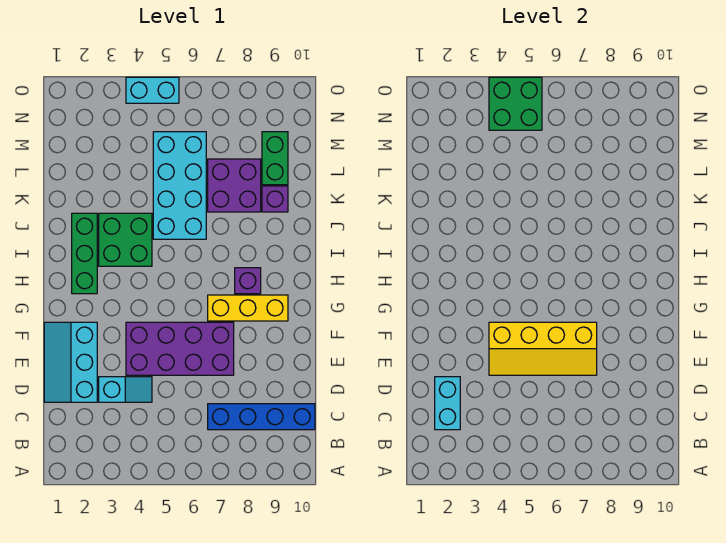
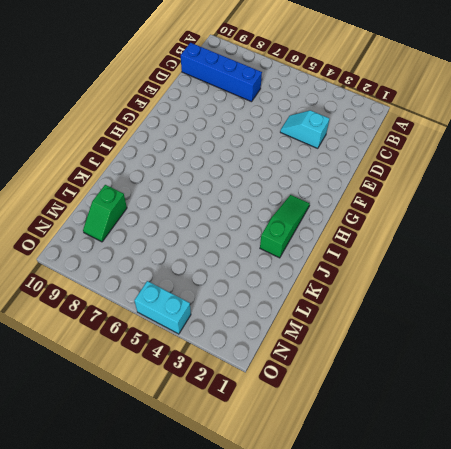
green 1x3 slope [260,195,310,258] -> green 1x3 brick [72,213,97,294]
green 1x2 slope [83,185,127,242] -> green 1x2 brick [262,132,288,185]
none -> cyan 2x3 slope [44,322,97,402]
none -> purple 2x4 brick [126,322,234,375]
none -> yellow 1x3 brick [208,295,288,321]

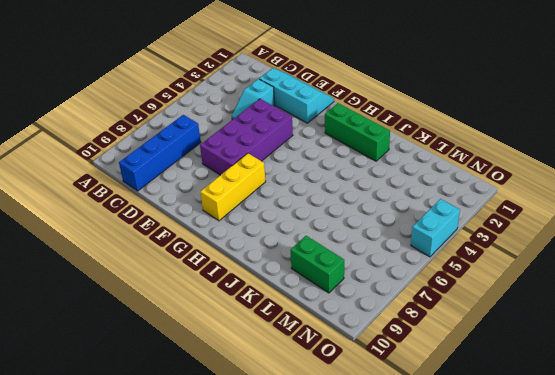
none -> purple 1x1 brick [235,268,261,294]
none -> green 2x2 brick [99,213,152,266]
none -> cyan 2x4 brick [153,132,206,239]

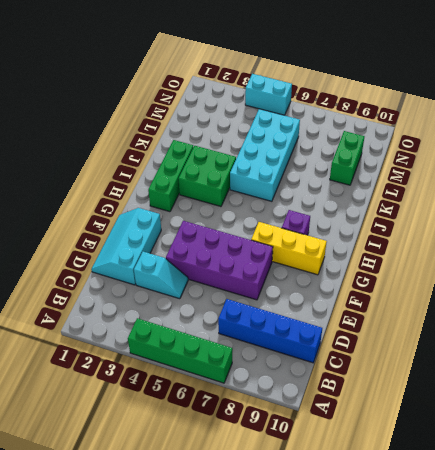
green 1x4 brick [128,318,232,383] -> none
none -> purple 2x2 brick [208,159,261,212]
none -> purple 1x1 brick [262,186,288,212]
none -> cyan 1x2 brick [435,377,460,430]

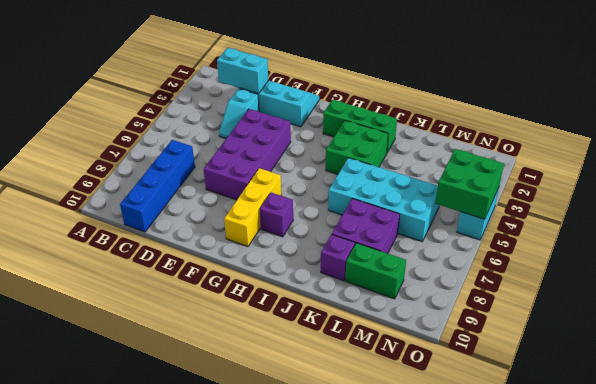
none -> yellow 2x4 slope [489,322,597,375]

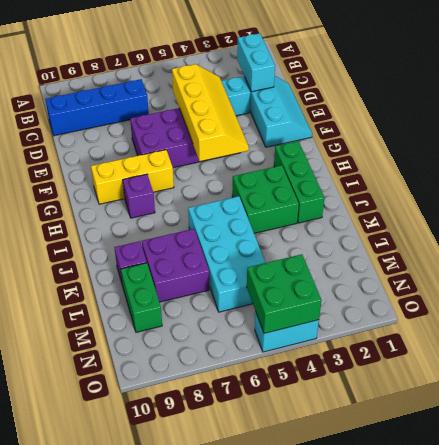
yellow 2x4 slope [172,64,249,161] -> yellow 2x4 slope turned to [489,322,597,375]

